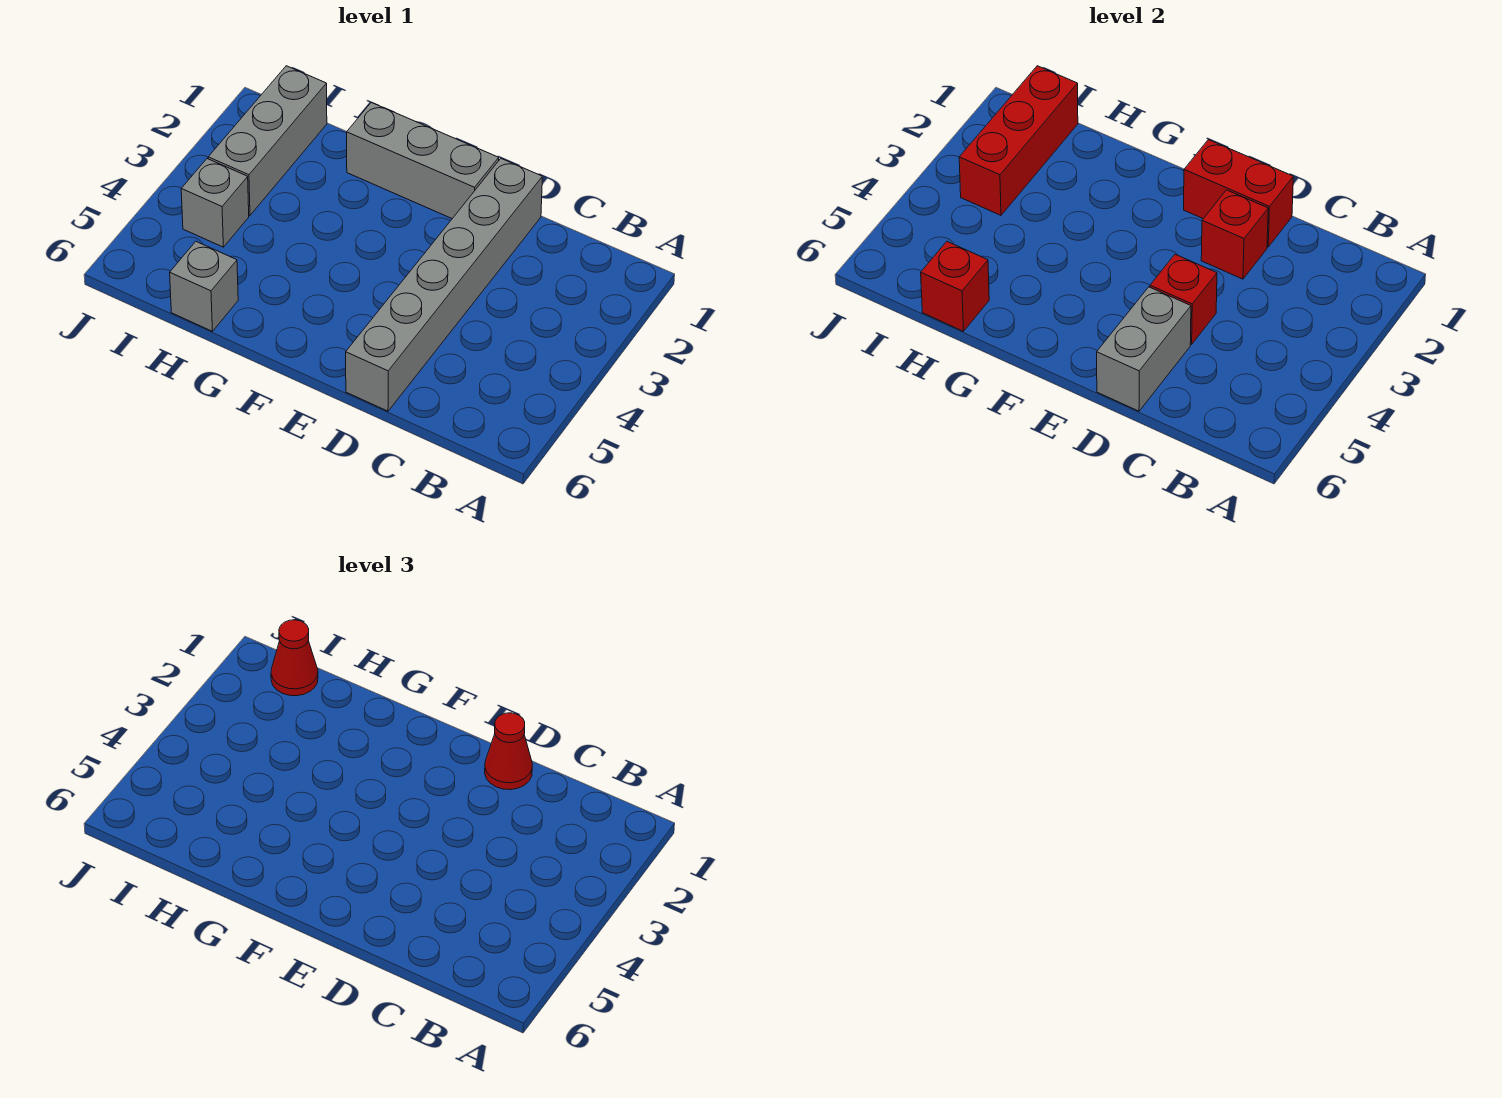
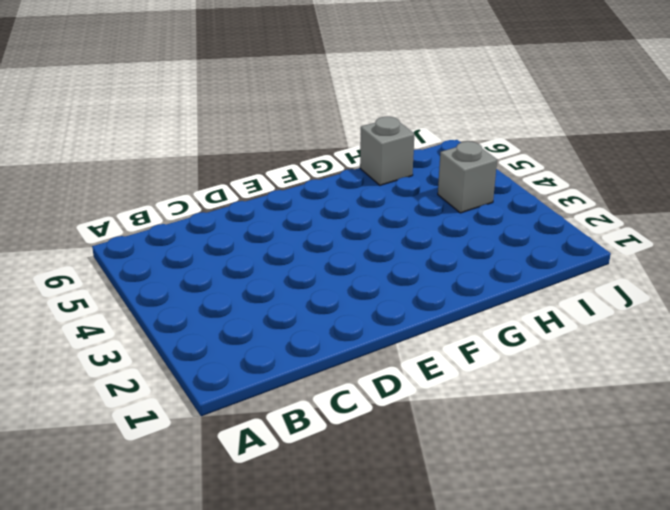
none -> grey 1x6 brick [346,159,542,411]
none -> grey 1x3 brick [347,103,499,219]
none -> grey 1x3 brick [208,66,327,215]

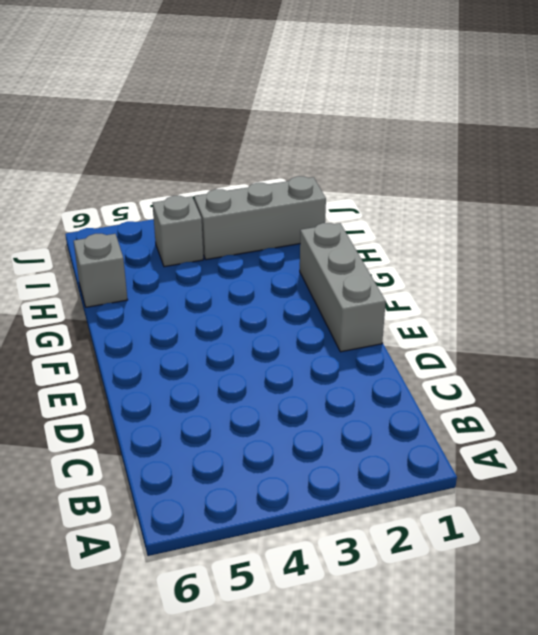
none -> grey 1x6 brick [346,159,542,411]
none -> red 1x2 brick [1184,140,1293,247]
none -> red 1x1 brick [1201,190,1268,279]

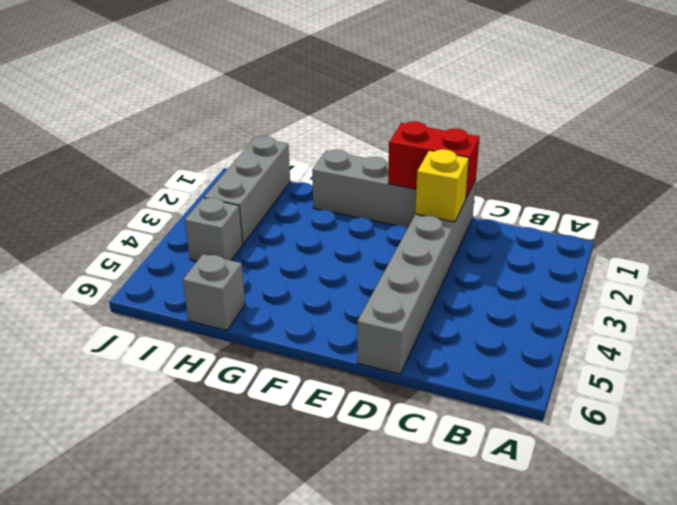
yellow 1x1 brick [415,149,469,222] -> red 1x1 brick [1201,190,1268,279]
none -> red 1x1 brick [1150,254,1217,344]
none -> grey 1x2 brick [1097,287,1191,411]
none -> red 1x1 brick [921,242,989,331]

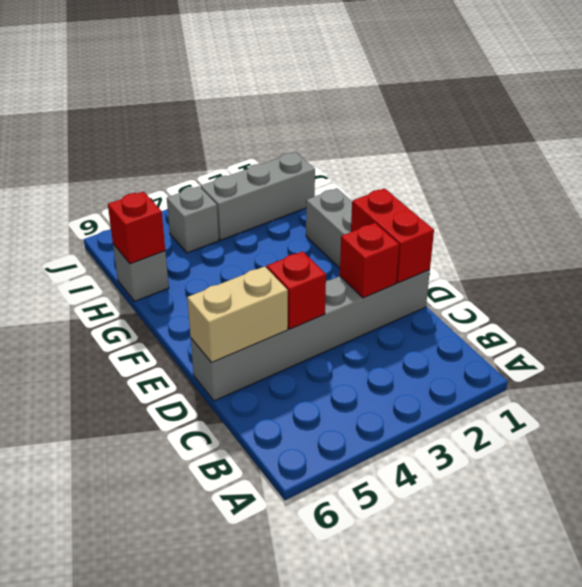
tan 1x2 brick [187,266,288,363] -> grey 1x2 brick [1097,287,1191,411]
none -> red 1x3 brick [959,66,1078,215]
none -> red 1x1 cone [485,713,532,790]
none -> red 1x1 cone [271,620,318,696]

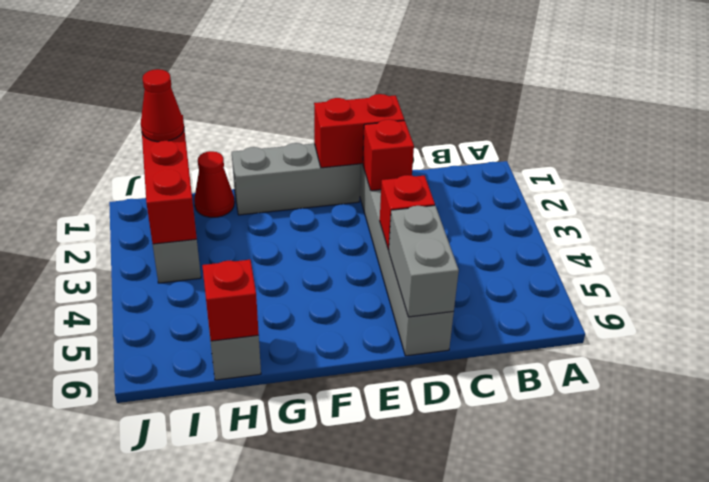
red 1x1 cone [194,151,234,217] -> red 1x1 cone moved to [485,713,532,790]
none -> grey 1x1 brick [181,159,249,247]

